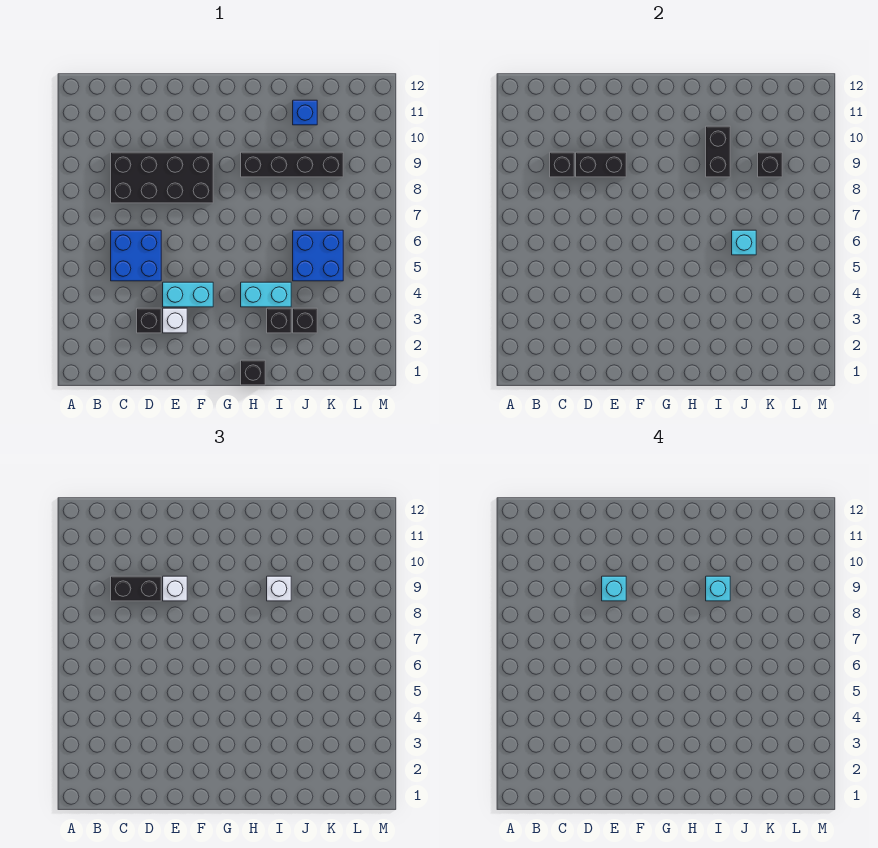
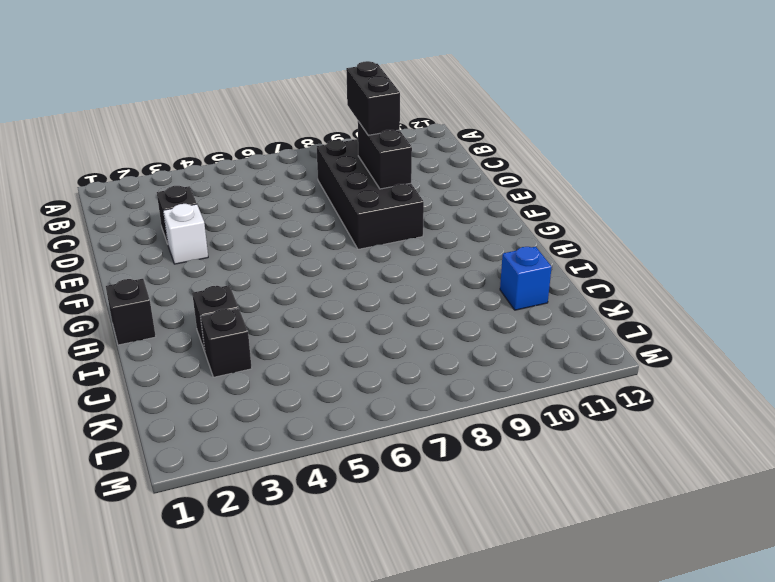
none -> blue 2x2 brick [111,230,161,281]
none -> cyan 1x2 brick [163,282,213,307]
none -> cyan 1x2 brick [241,282,291,307]

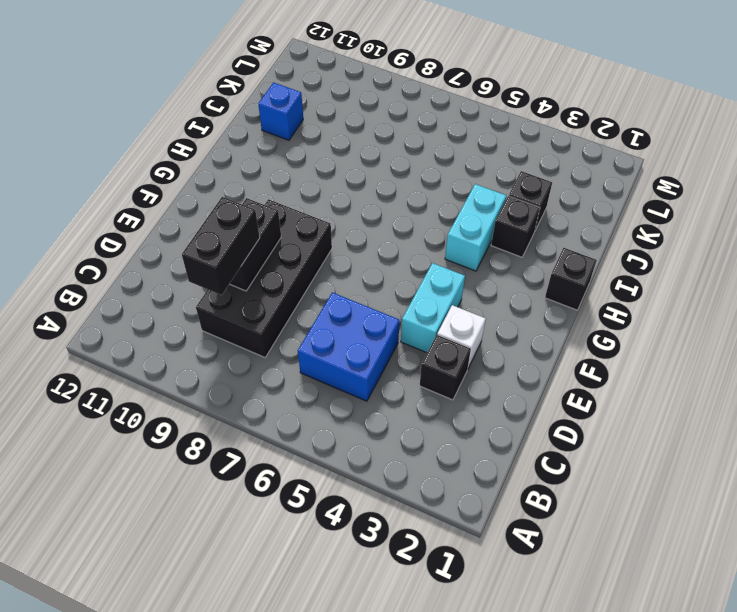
none -> black 1x4 brick [241,152,343,177]
none -> blue 2x2 brick [293,230,343,281]
none -> black 1x1 brick [550,152,574,177]

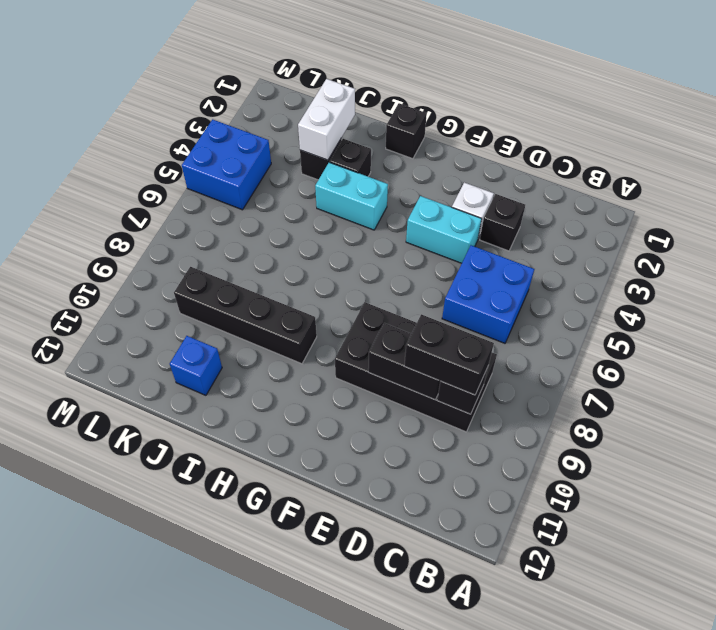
white 1x2 brick [298,79,355,160] -> none
blue 2x2 brick [182,119,271,210] -> blue 2x2 brick moved to [293,230,343,281]
none -> black 1x2 brick [706,126,730,177]
none -> cyan 1x1 brick [732,230,756,255]
none -> black 1x1 brick [758,152,782,177]

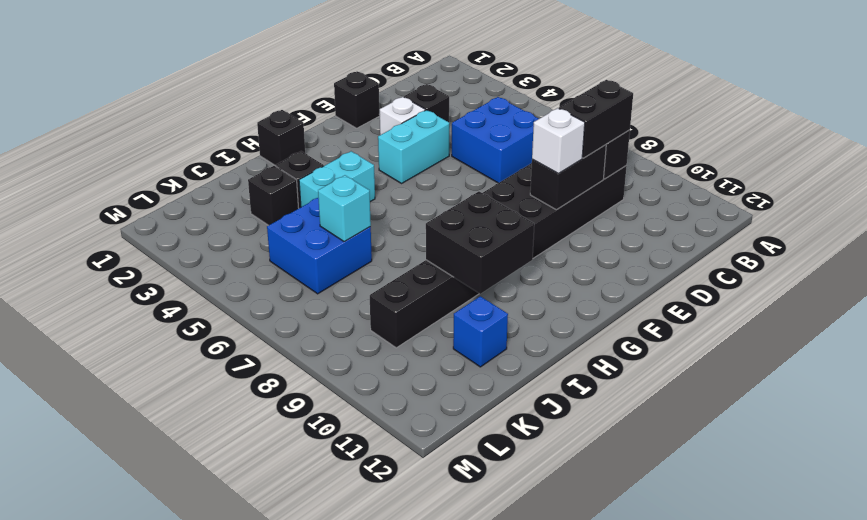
black 1x1 brick [334,71,380,128] -> black 1x1 brick moved to [758,152,782,177]
black 2x2 brick [426,192,534,294] -> black 1x2 brick [706,126,730,177]
none -> white 1x1 brick [267,576,291,601]
none -> cyan 1x1 brick [602,576,626,601]
none -> cyan 1x1 brick [706,576,730,601]

